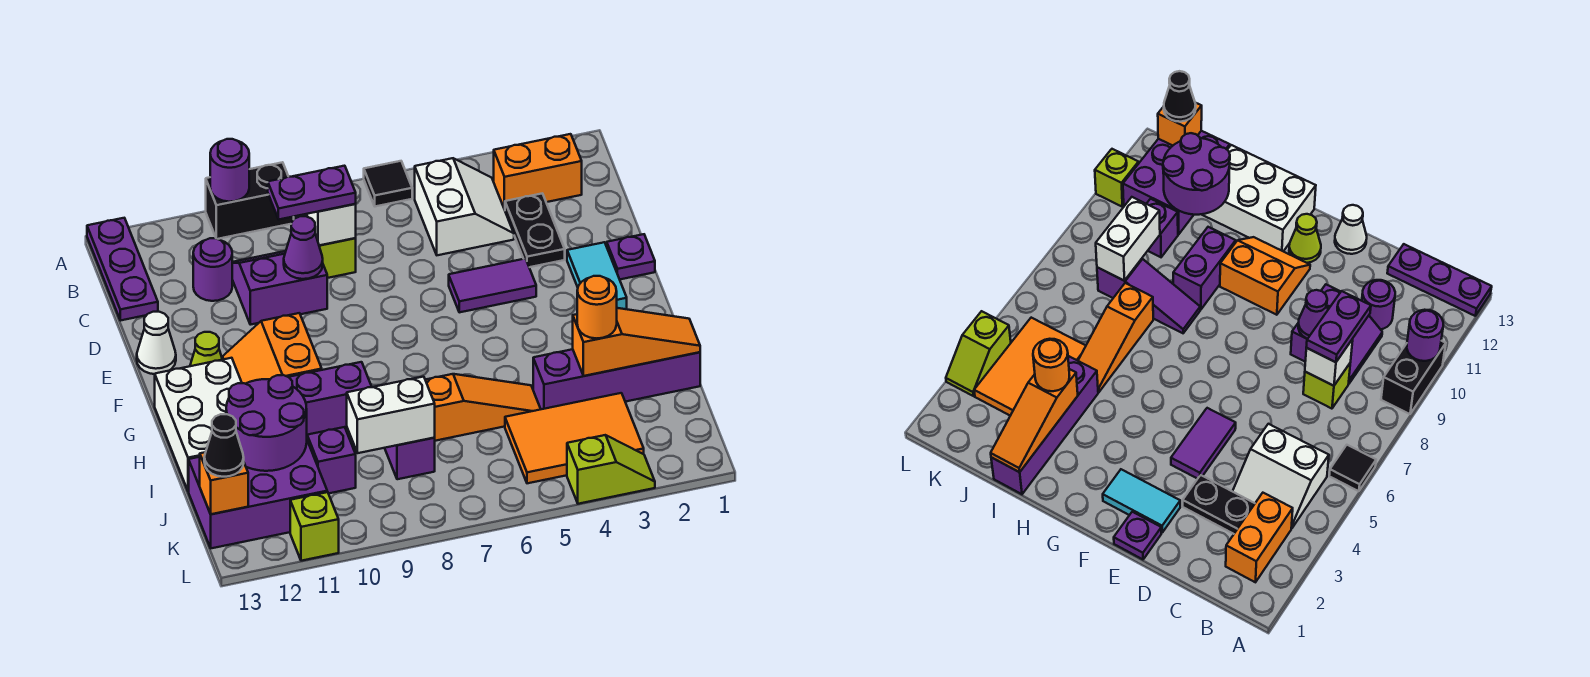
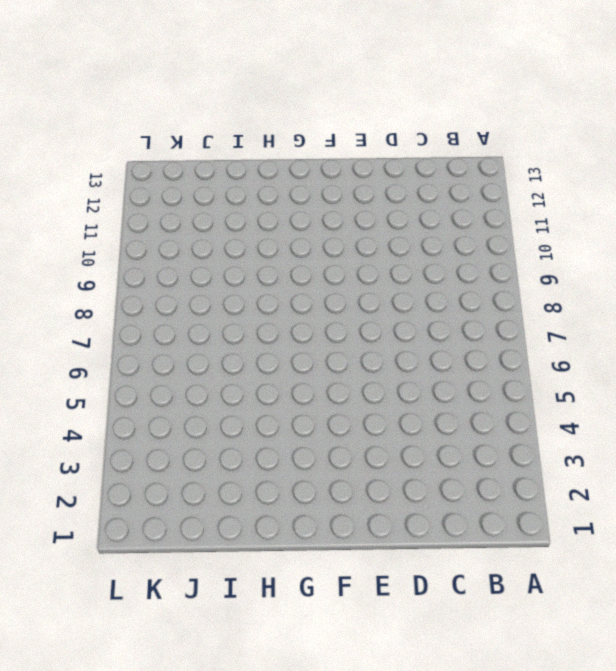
none -> black 1x1 tile [364,161,412,207]
none -> black 1x2 brick [206,162,294,239]
none -> purple 1x3 plate [87,218,158,321]
none -> orange 1x2 brick [494,134,582,210]

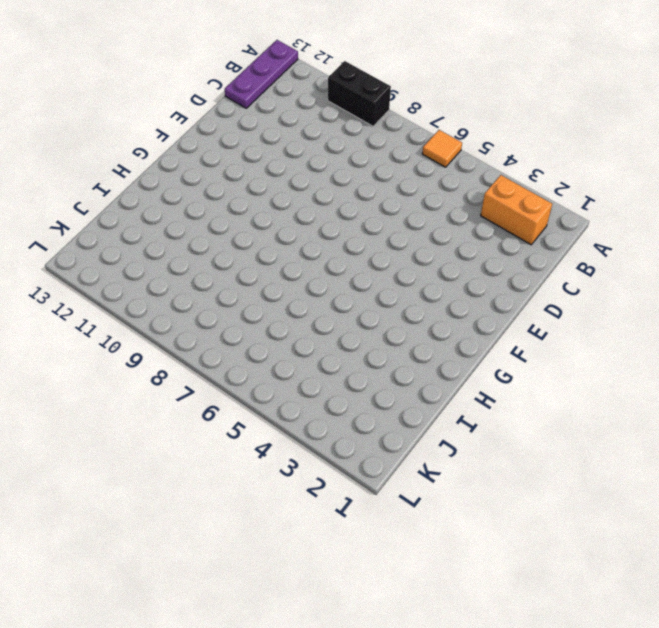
orange 1x1 tile [422,130,462,167] -> black 1x1 tile [364,161,412,207]
none -> white 2x2 slope [415,158,514,255]
none -> black 1x2 plate [505,193,565,267]
none -> lime 1x1 brick [319,238,356,278]
none -> purple 2x2 slope [232,251,327,325]

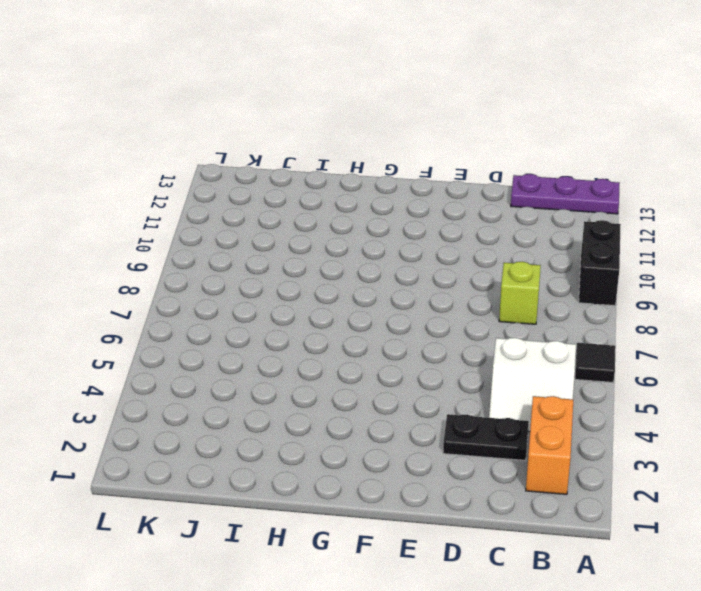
none -> purple 2x2 slope [232,251,327,325]
none -> purple 1x1 round brick [193,238,232,301]
none -> purple 1x1 plate [607,234,655,279]
none -> cyan 1x2 tile [567,242,627,309]

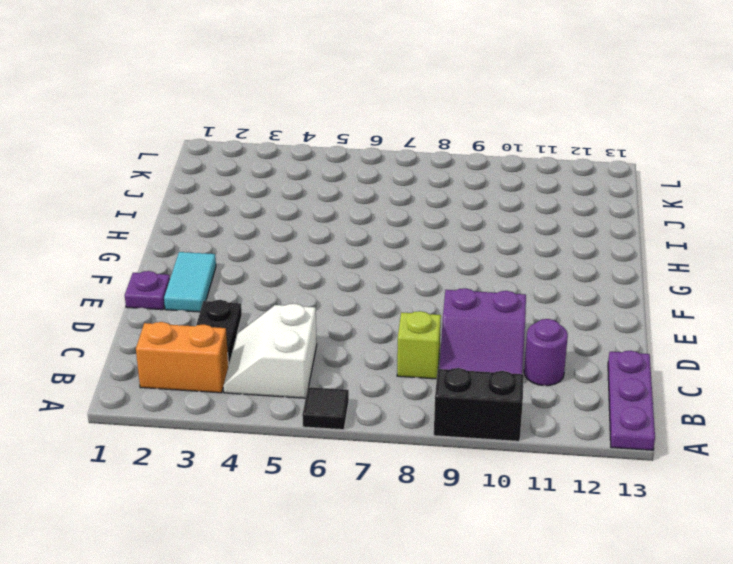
none -> purple 1x2 tile [449,259,536,312]
none -> white 1x1 cone [137,312,176,374]
none -> orange 2x2 slope [222,313,322,384]
none -> lime 1x1 cone [190,332,222,366]

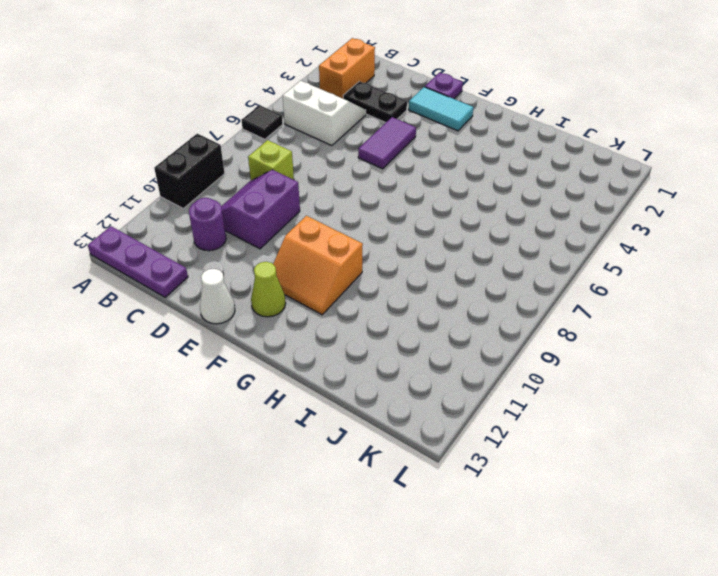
none -> white 2x3 brick [155,358,242,492]
none -> purple 1x3 slope [385,438,435,479]
none -> purple 1x2 brick [289,362,372,435]
none -> purple 1x4 brick [533,349,700,409]

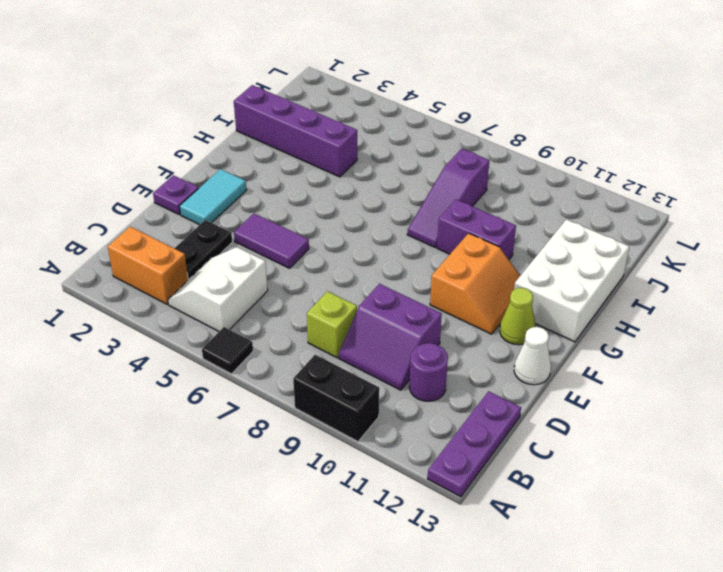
none -> orange 1x3 slope [426,374,541,441]
none -> orange 2x3 tile [505,393,644,483]
none -> purple 1x1 brick [307,427,356,493]
none -> purple 2x3 brick [189,441,327,548]

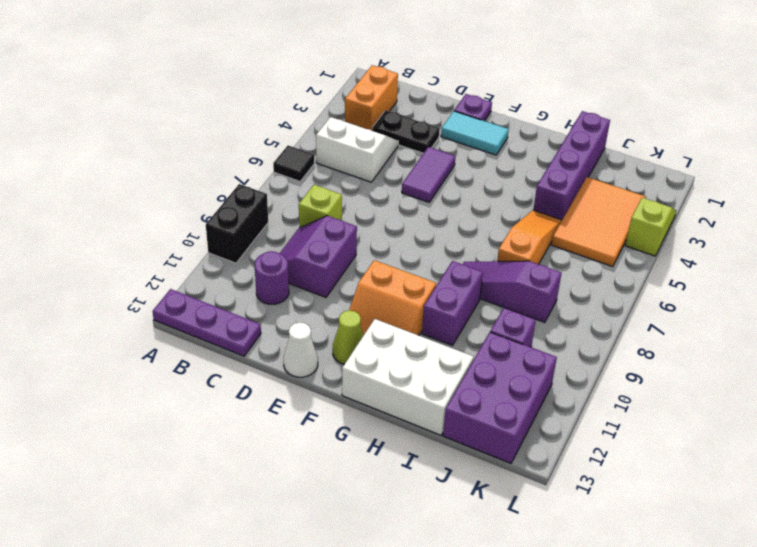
none -> lime 1x1 brick [290,492,339,561]
none -> purple 1x1 round brick [210,139,249,202]
none -> white 1x1 brick [307,204,356,246]
none -> purple 1x1 cone [284,216,323,279]

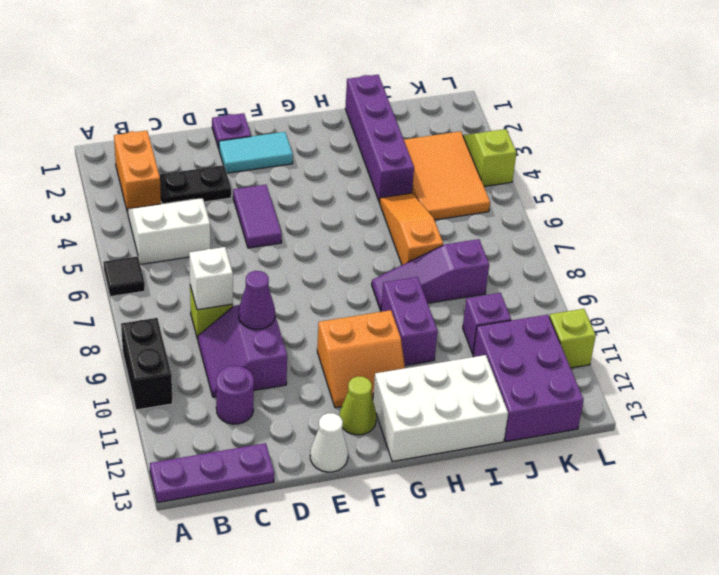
none -> purple 1x1 round brick [210,139,249,202]
none -> orange 1x3 slope [573,308,700,376]
none -> purple 2x2 round brick [226,375,307,471]
none -> white 1x2 brick [347,377,435,453]

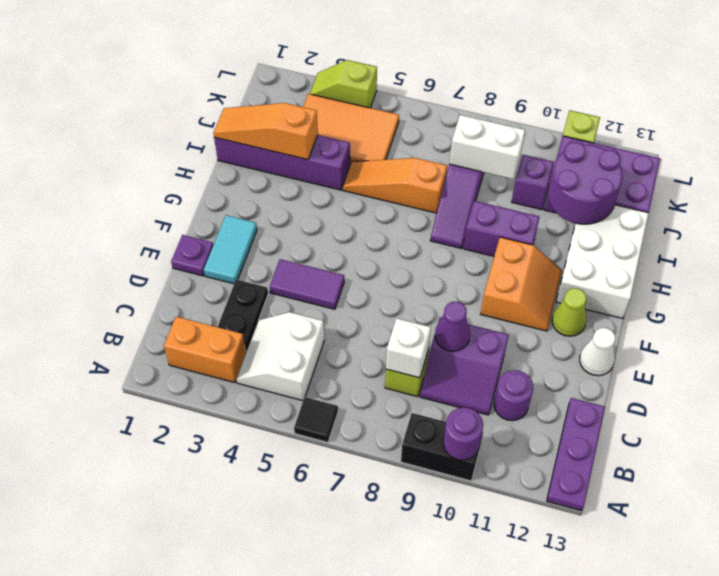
none -> orange 1x1 brick [200,452,248,514]
none -> purple 1x2 plate [268,166,356,219]
none -> orange 1x1 round brick [577,276,617,338]
none -> black 1x1 cone [204,414,244,477]

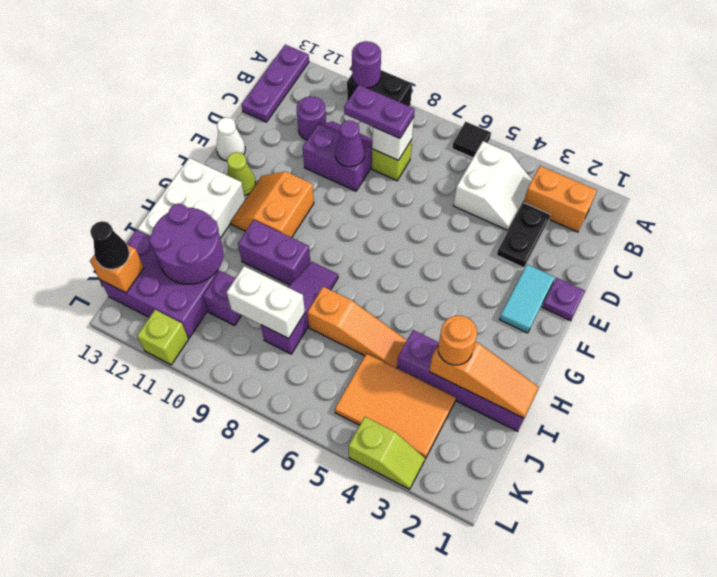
none -> purple 1x2 tile [449,259,536,312]

